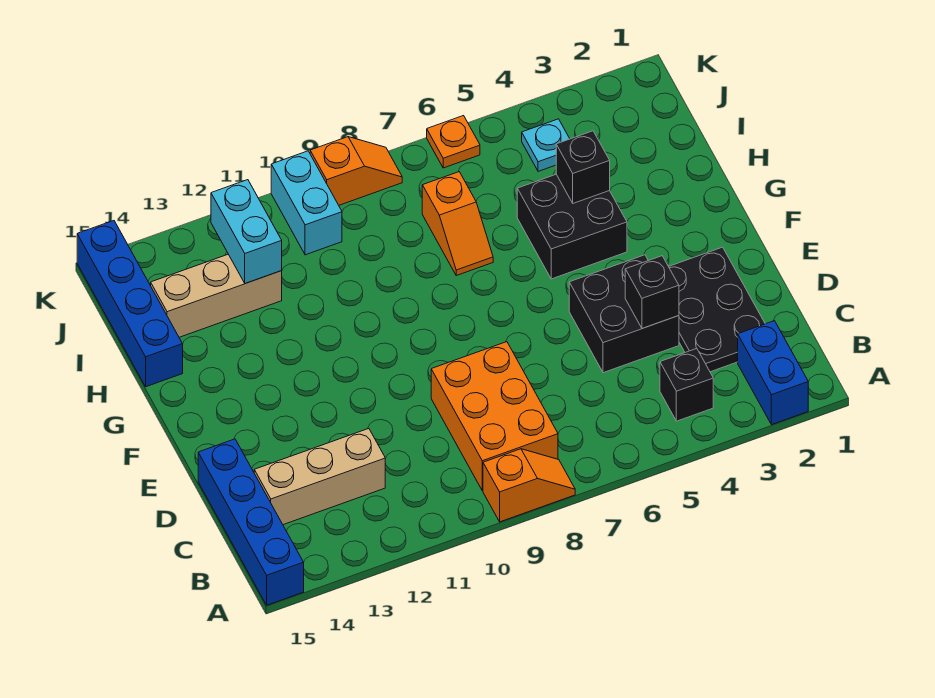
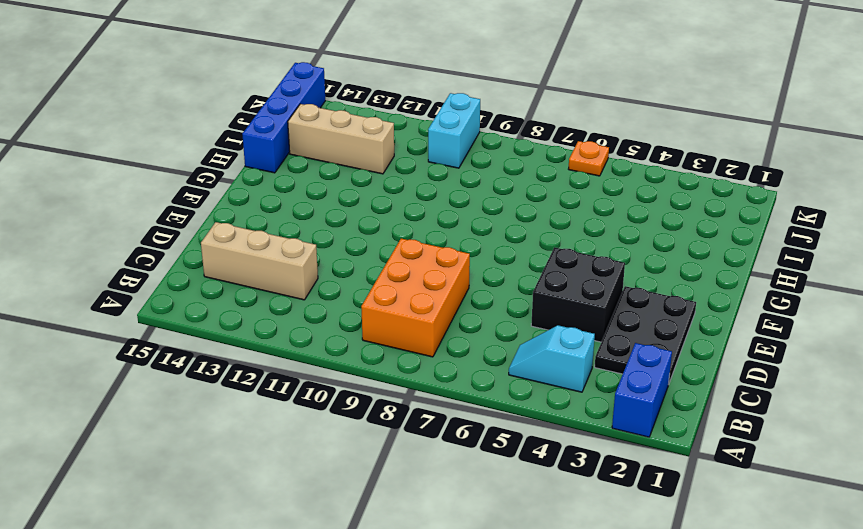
cyan 1x2 slope [509,325,595,392] -> black 1x1 brick [660,348,713,421]
none -> orange 1x2 slope [483,449,575,522]
none -> blue 1x4 brick [198,439,304,605]
none -> black 2x2 brick [517,174,627,279]

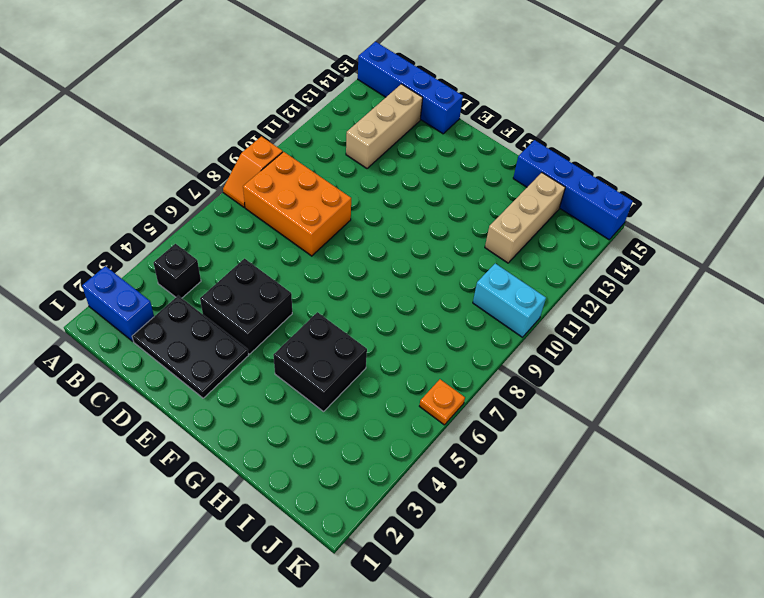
none -> orange 1x2 slope [422,172,493,276]
none -> cyan 1x1 plate [522,119,570,171]
none -> orange 1x2 slope [310,137,402,205]

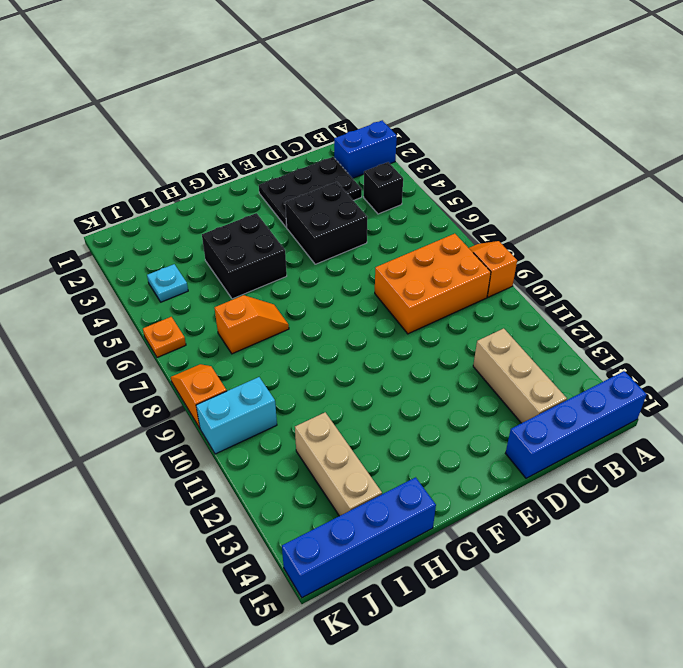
none -> black 1x1 brick [625,256,679,328]
none -> black 1x1 brick [556,131,610,203]
none -> cyan 1x2 brick [211,180,282,284]

